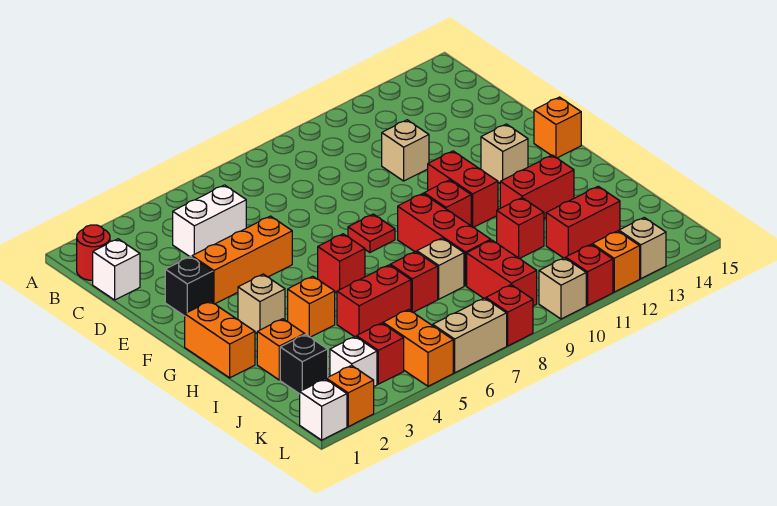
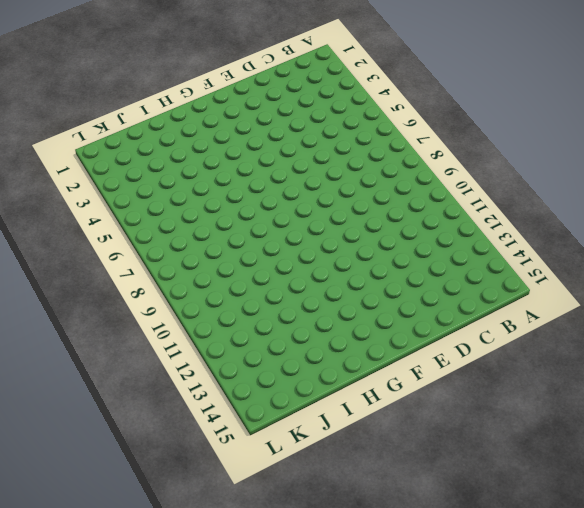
none -> red 1x1 round brick [77,225,110,281]
none -> white 1x1 brick [93,239,140,300]
none -> white 1x2 brick [173,185,246,257]
none -> tan 1x1 brick [382,120,429,181]

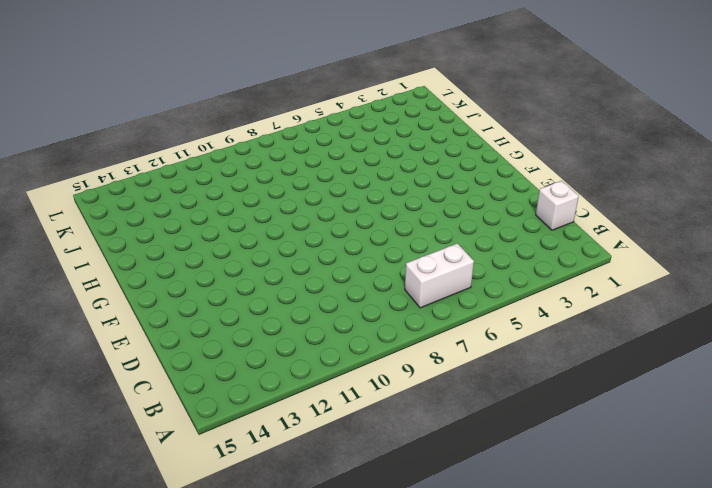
white 1x2 brick [405,244,474,308] -> white 1x2 brick moved to [173,185,246,257]
none -> red 1x1 round brick [77,225,110,281]
none -> tan 1x1 brick [382,120,429,181]
none -> black 1x1 brick [165,256,213,316]
none -> orange 1x3 brick [192,216,292,304]

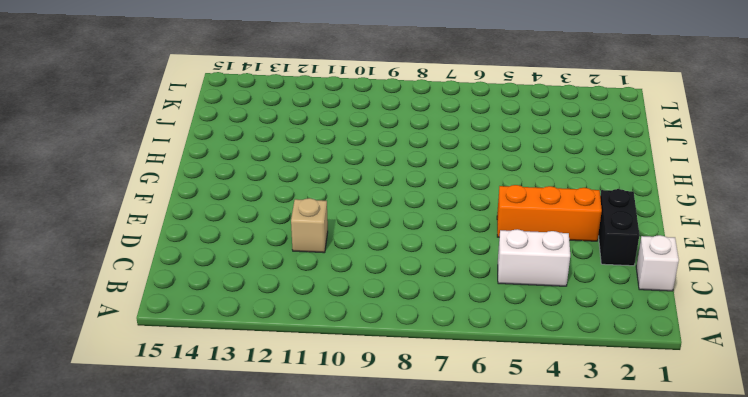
black 1x2 brick [598,189,639,266] -> black 1x1 brick [165,256,213,316]
none -> red 1x1 round brick [77,225,110,281]
none -> red 1x1 plate [348,214,395,253]
none -> red 1x2 brick [428,151,498,227]
none -> tan 1x1 brick [481,124,528,183]

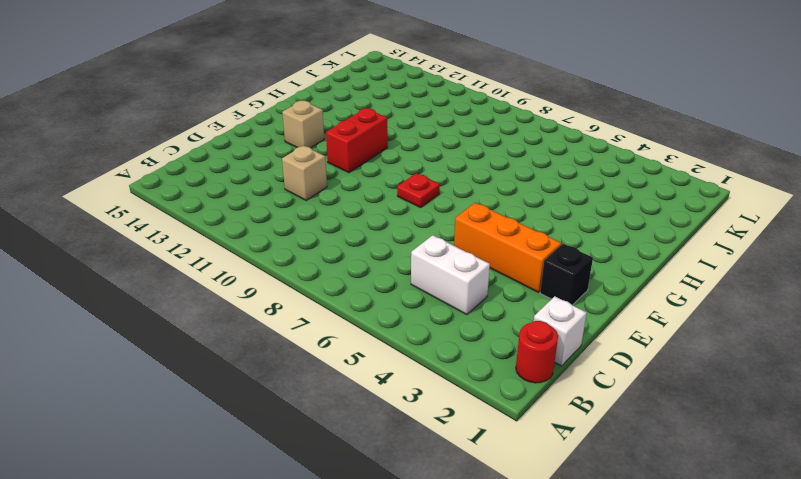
none -> orange 1x1 brick [534,97,581,158]
none -> orange 1x2 brick [185,301,255,378]
none -> tan 1x1 brick [238,274,285,333]
none -> red 1x1 brick [318,234,365,293]

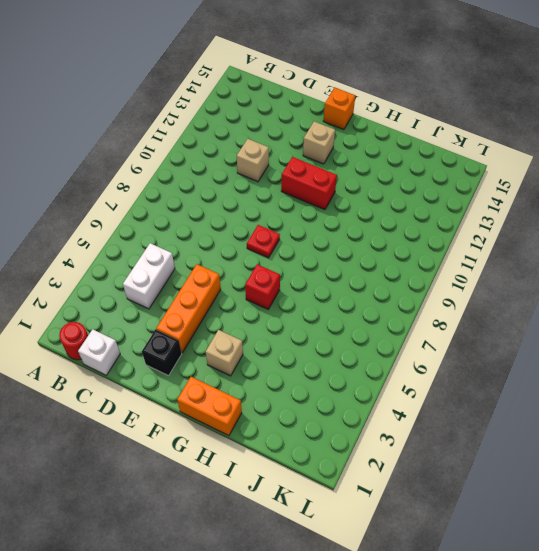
none -> red 1x3 brick [398,194,491,286]
none -> red 1x1 brick [424,180,471,226]
none -> orange 1x1 brick [288,276,335,337]
none -> red 1x2 brick [500,155,574,219]

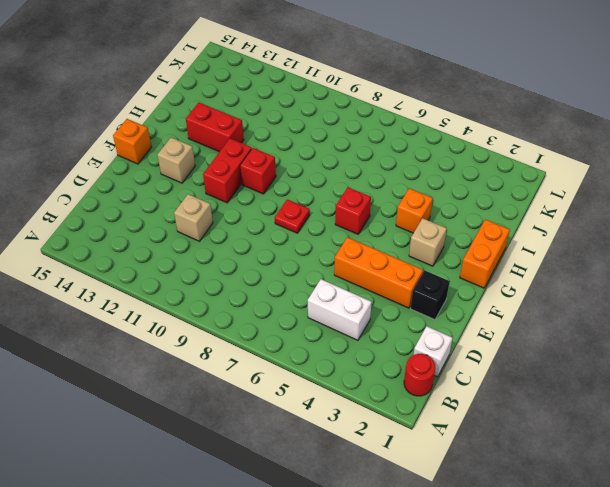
none -> red 1x3 brick [398,194,491,286]
none -> orange 1x1 brick [257,319,305,380]
none -> red 1x2 brick [337,265,411,337]
none -> red 1x1 brick [390,252,438,312]

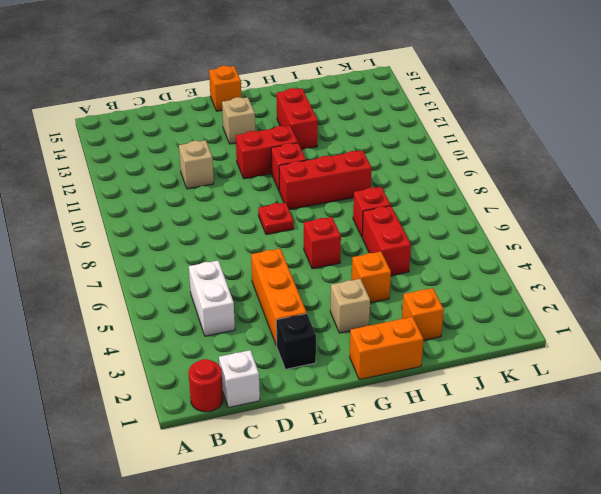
none -> tan 1x1 brick [417,238,464,299]
none -> red 1x1 brick [497,198,544,259]
none -> black 1x1 brick [280,334,328,394]
none -> red 1x2 brick [467,240,537,306]

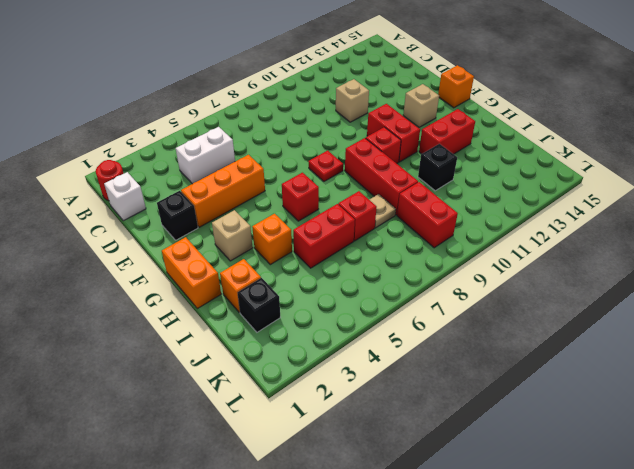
tan 1x1 plate [369,194,396,228] -> tan 1x1 brick [417,238,464,299]
black 1x1 brick [418,144,457,191] -> red 1x1 brick [497,198,544,259]
none -> red 1x2 brick [546,186,620,258]
none -> white 1x1 brick [330,337,377,386]
none -> red 1x1 brick [357,323,404,384]
none -> orange 1x2 brick [383,310,453,386]

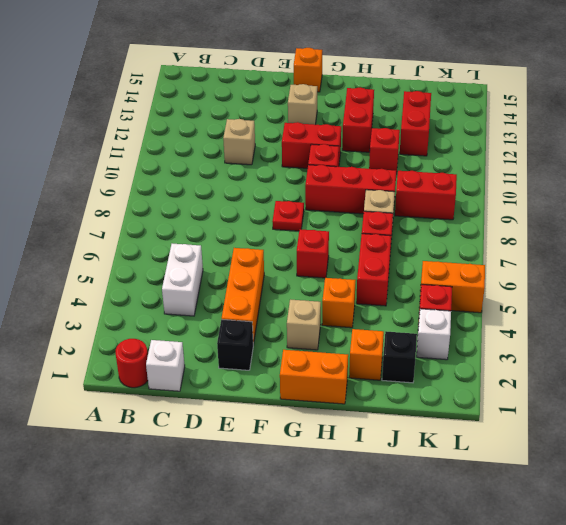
none -> white 1x1 brick [300,379,347,440]
none -> orange 1x1 brick [326,365,374,427]
none -> tan 1x2 brick [433,298,507,373]
none -> red 1x1 brick [486,285,533,346]

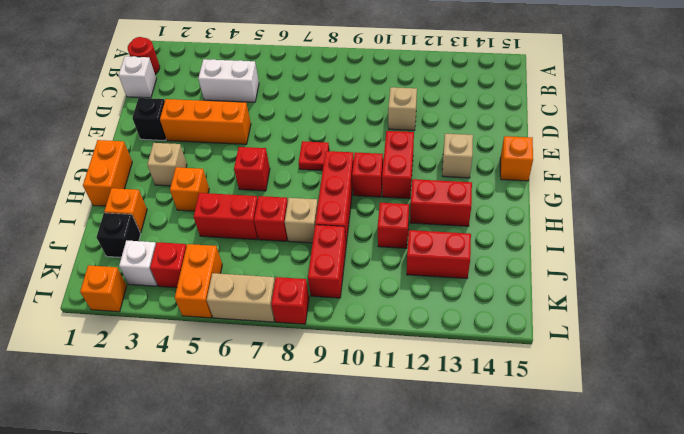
none -> white 1x1 brick [300,379,347,440]
none -> tan 1x1 brick [539,258,586,319]
none -> red 1x1 brick [566,245,613,305]
none -> orange 1x1 brick [592,231,640,292]

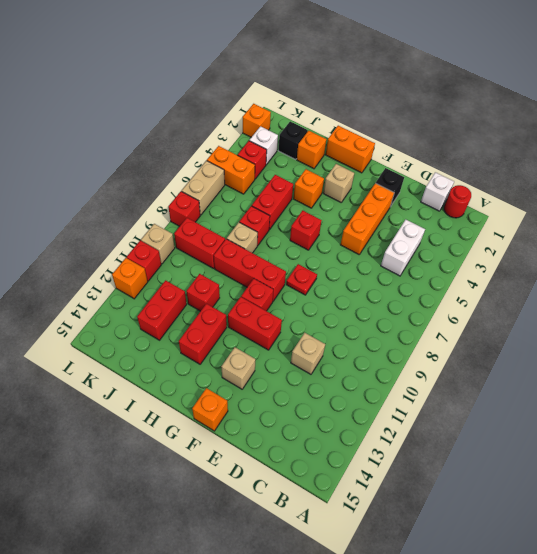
none -> white 1x1 brick [300,379,347,440]
none -> tan 1x1 brick [619,218,666,278]

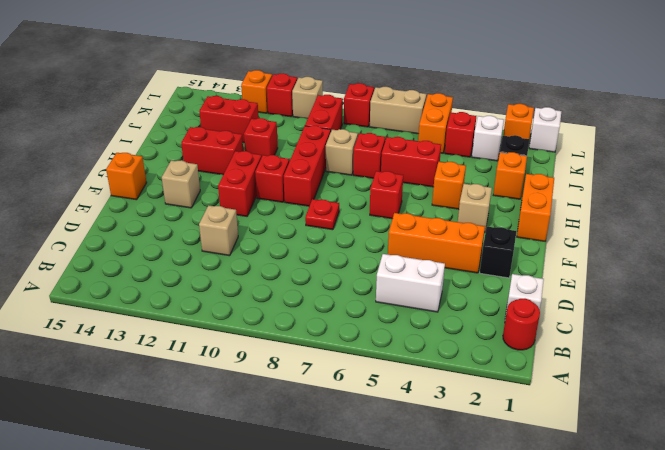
none -> tan 1x1 brick [619,218,666,278]

